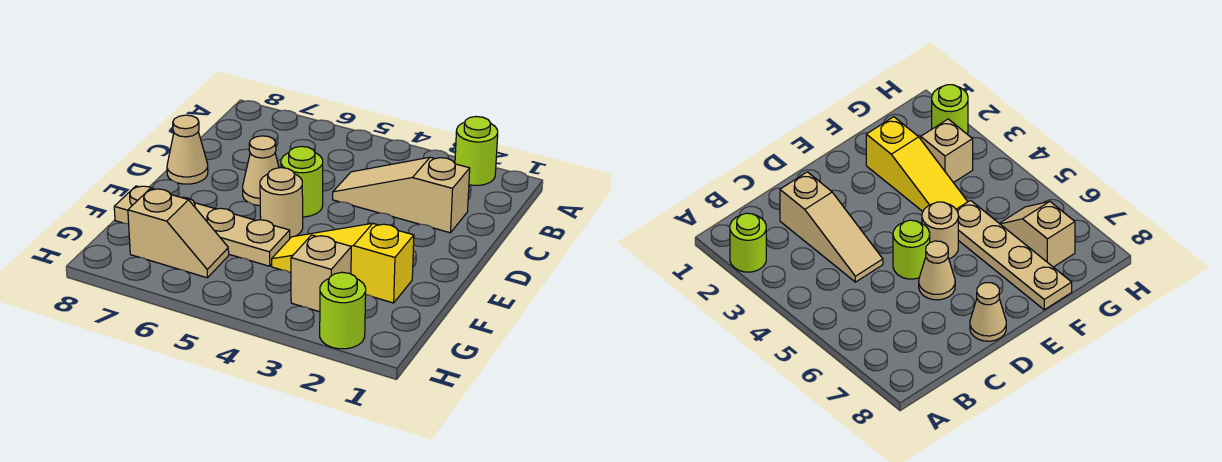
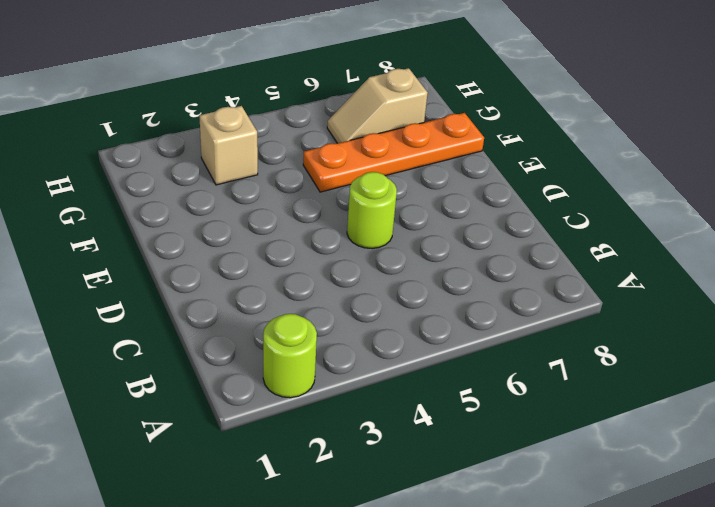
orange 1x4 plate [303,113,484,192] -> tan 1x4 plate [114,186,290,266]
none -> tan 1x3 slope [333,157,470,233]
none -> tan 1x1 cone [243,136,279,206]

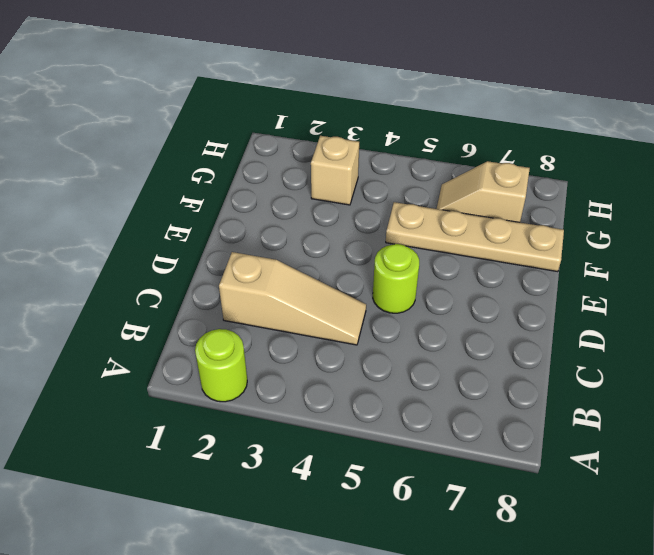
none -> tan 1x1 cone [243,136,279,206]
none -> tan 1x1 cone [167,115,208,184]

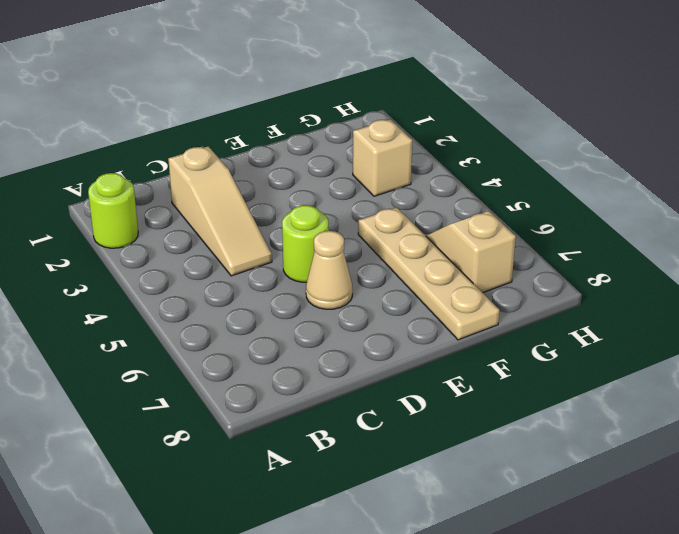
none -> tan 1x1 cone [167,115,208,184]
none -> tan 1x1 round brick [260,168,303,238]

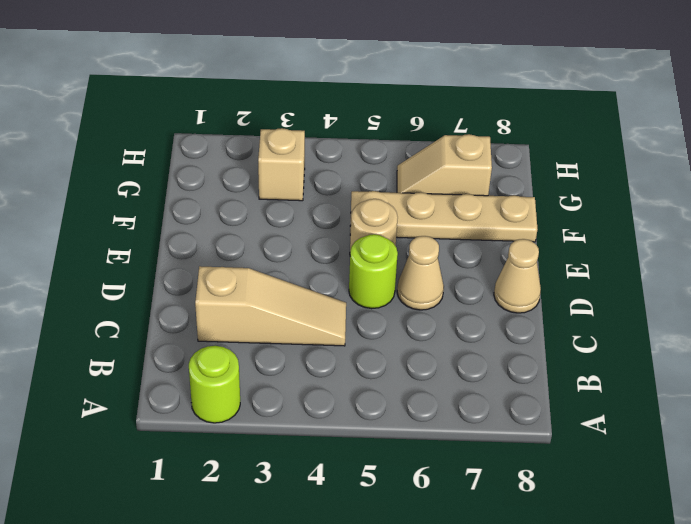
none -> yellow 1x3 slope [272,223,414,303]
none -> lime 1x1 round brick [320,272,366,349]

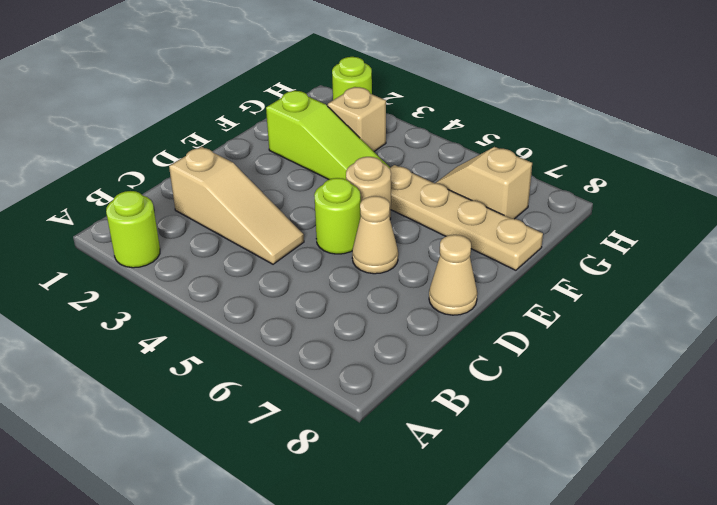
lime 1x3 slope [266,90,390,180] -> yellow 1x3 slope [272,223,414,303]

